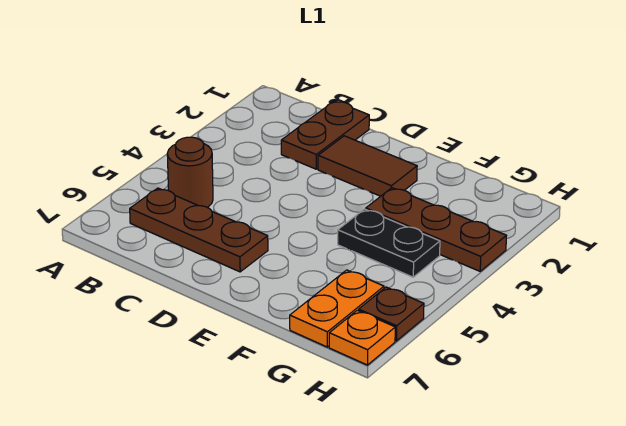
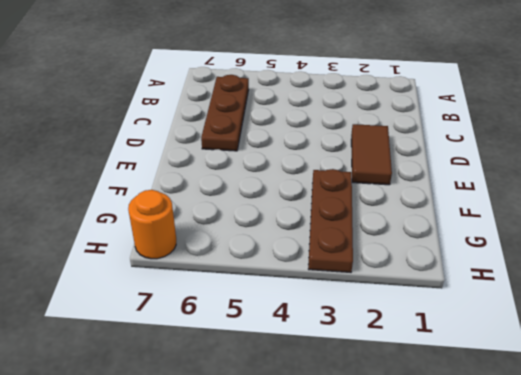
orange 1x1 round brick [128,190,176,259] -> orange 1x1 plate [329,310,395,365]
none -> brown 1x1 round brick [167,137,213,207]
none -> brown 1x2 plate [281,101,369,169]

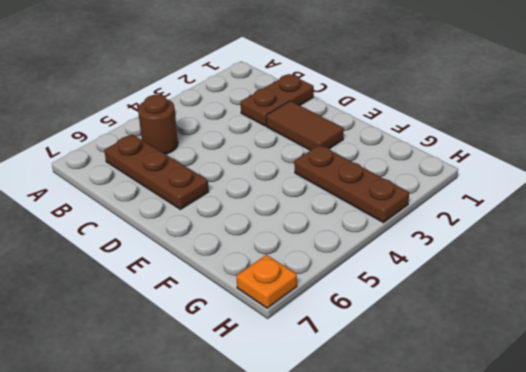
none -> black 1x2 plate [338,209,440,277]
none -> orange 1x2 plate [290,270,384,347]

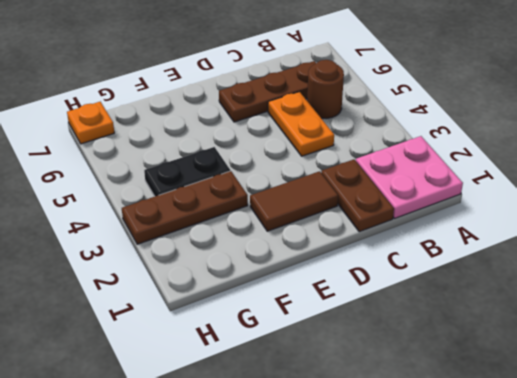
pink 2x2 plate [356,136,463,219] -> none
orange 1x2 plate [268,92,334,156] -> orange 1x2 plate moved to [290,270,384,347]
none -> brown 1x1 plate [359,287,424,341]

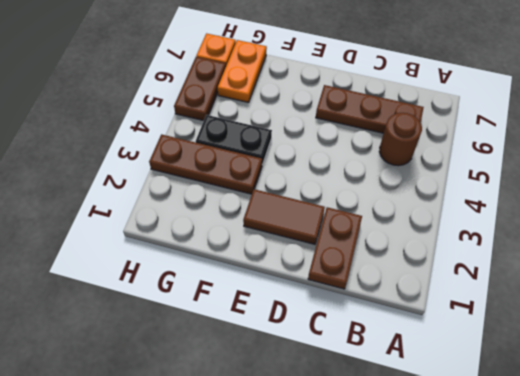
brown 1x2 plate [174,57,226,121] -> brown 1x1 plate [359,287,424,341]

